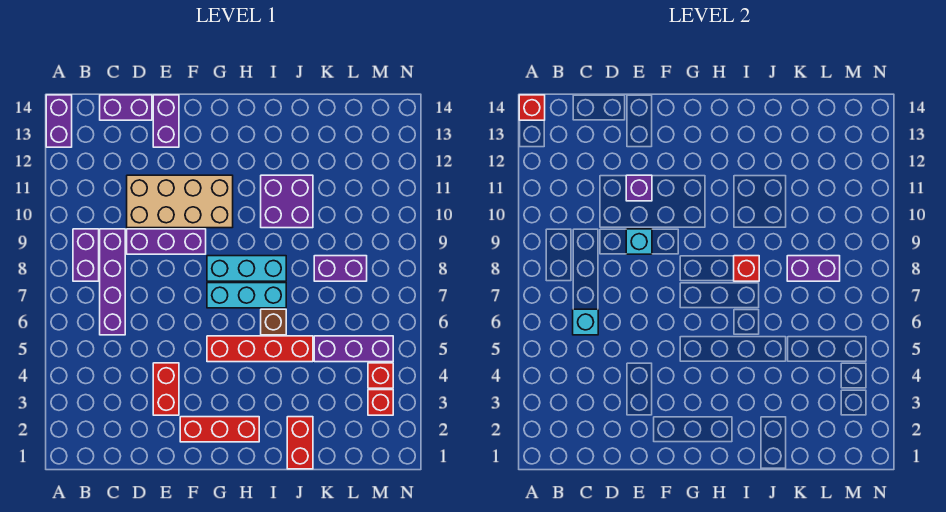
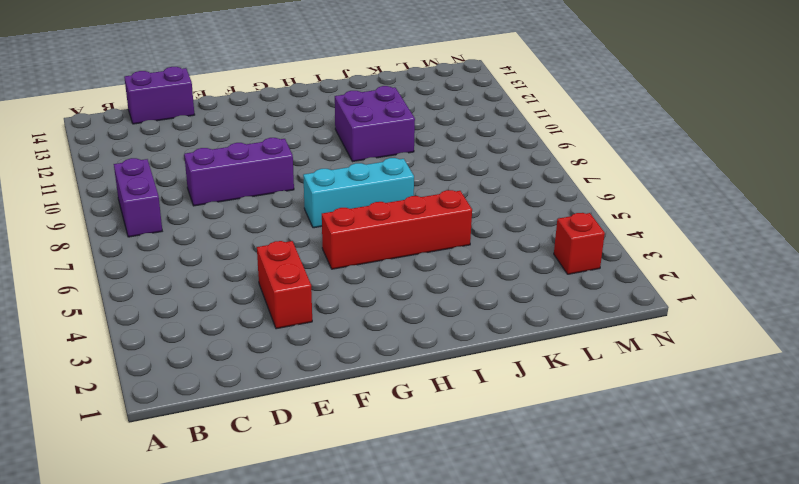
none -> purple 1x2 brick [46,95,72,147]
none -> purple 1x4 brick [100,229,125,335]
none -> tan 2x4 brick [127,175,233,228]

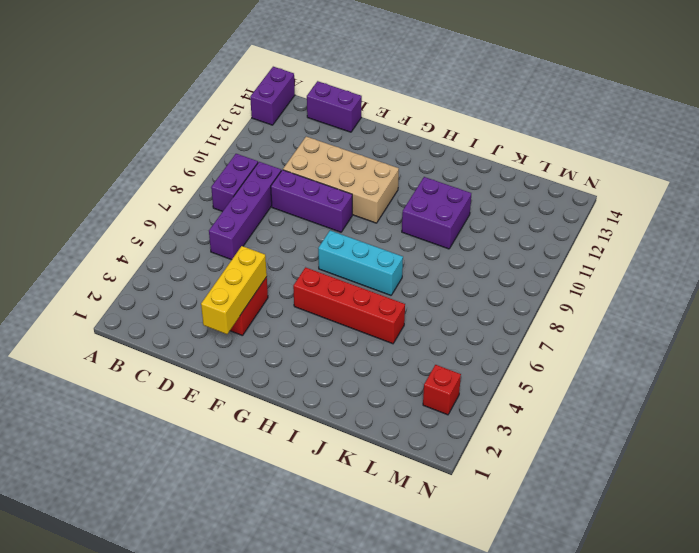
yellow 1x3 brick [201,246,267,334] -> none
none -> purple 1x2 brick [153,95,179,147]
none -> red 1x3 brick [180,417,259,442]
none -> cyan 1x3 brick [207,256,286,281]

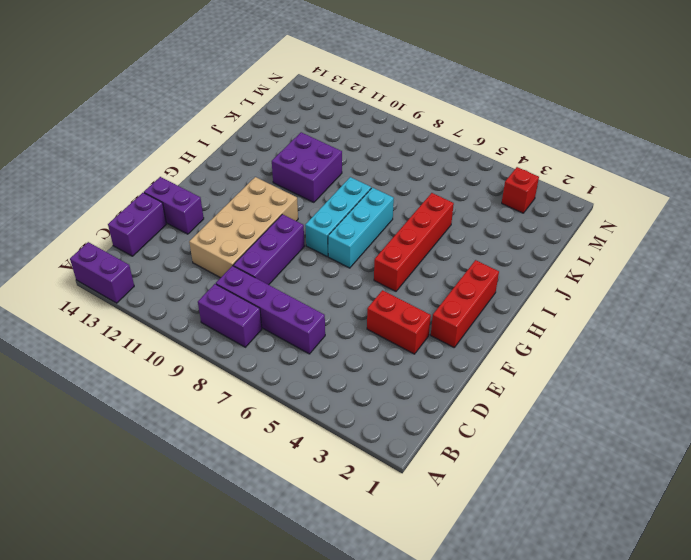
none -> brown 1x1 brick [261,309,286,335]
none -> red 1x2 brick [287,417,313,469]
none -> purple 1x3 brick [314,336,393,362]

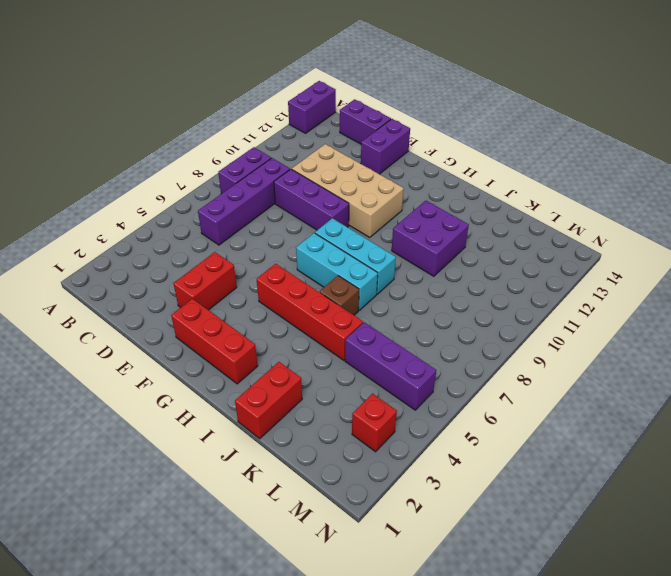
none -> purple 1x2 brick [314,256,367,281]
none -> red 1x1 brick [368,363,393,388]
none -> red 1x1 brick [519,95,545,120]

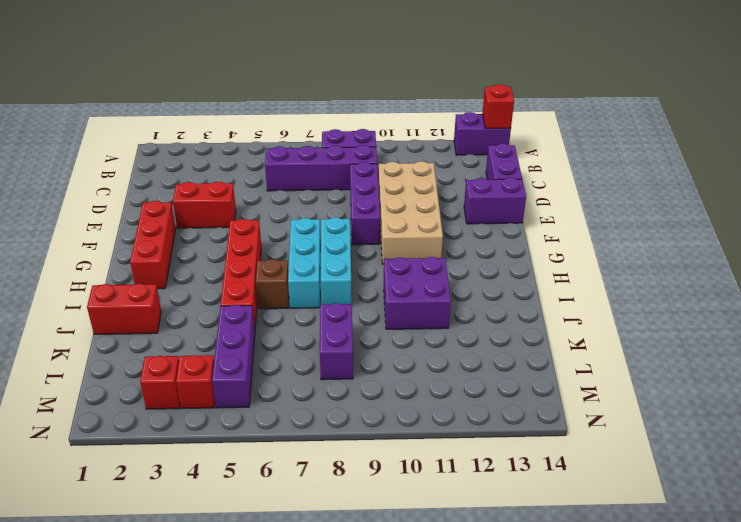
none -> cyan 1x1 brick [573,309,598,335]
none -> cyan 1x1 brick [626,229,652,254]
none -> purple 1x1 brick [626,175,652,201]

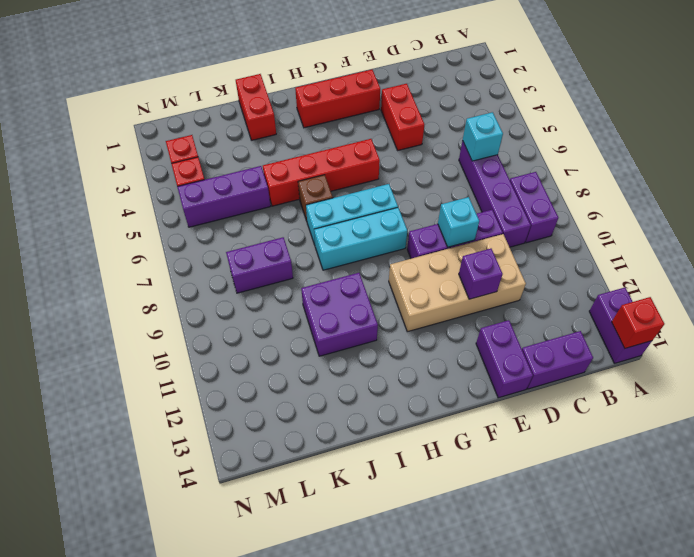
none -> red 1x1 brick [734,256,759,281]
none -> purple 1x2 brick [787,256,840,281]

